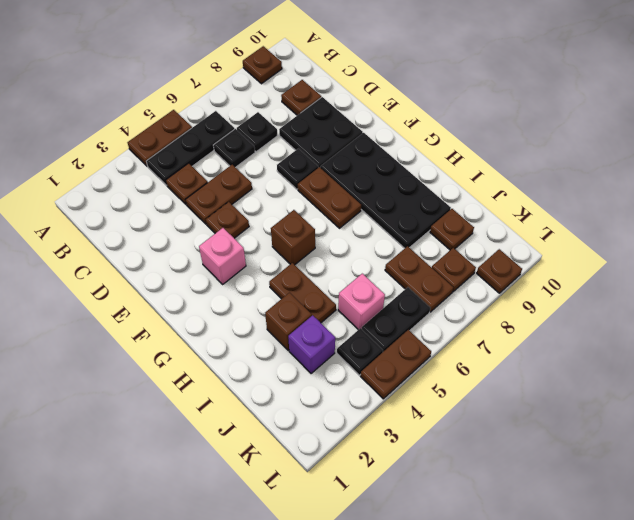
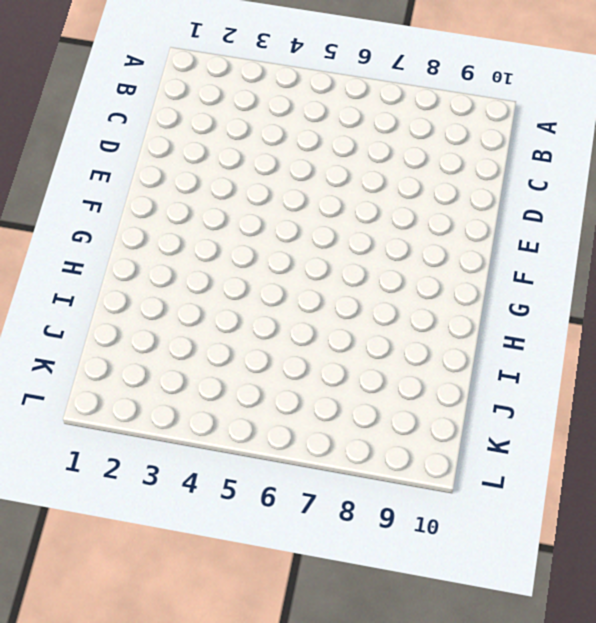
none -> brown 1x2 plate [127,110,192,166]
none -> brown 1x1 plate [243,46,282,84]
none -> black 1x3 plate [146,111,235,185]

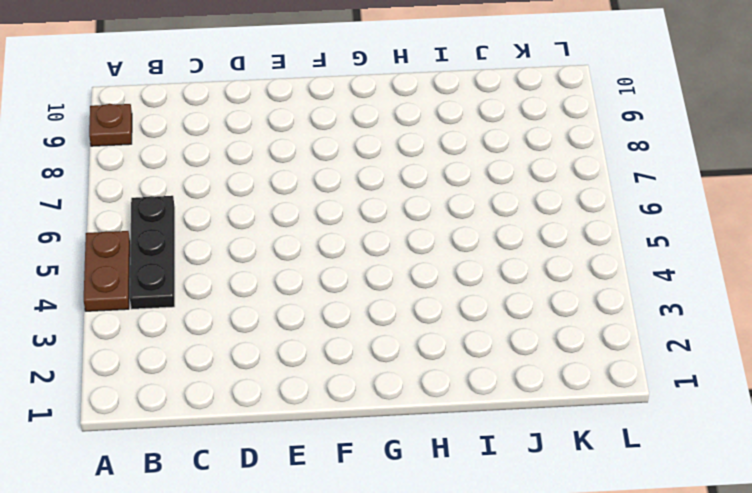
none -> brown 1x1 plate [166,163,208,204]
none -> black 1x1 plate [213,129,255,168]
none -> black 1x1 plate [237,112,277,152]

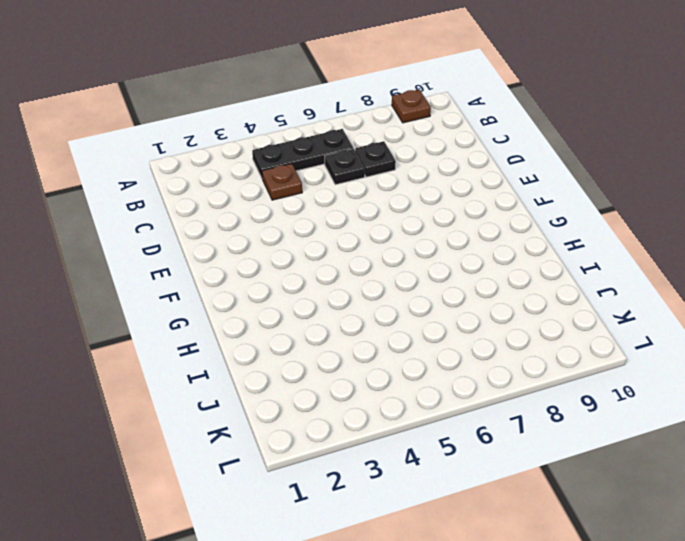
none -> brown 1x2 plate [127,110,192,166]
none -> brown 1x1 plate [281,80,321,115]
none -> brown 1x2 plate [186,165,252,224]

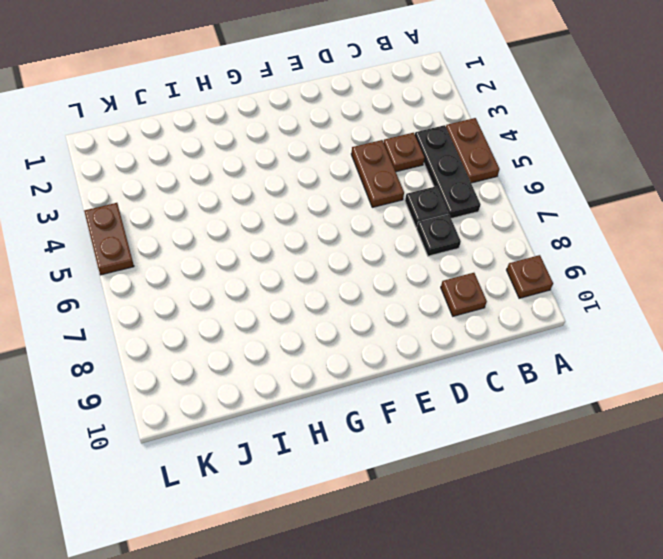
none -> black 2x2 plate [279,97,363,168]
none -> brown 1x1 plate [206,202,249,238]
none -> black 1x1 plate [277,149,318,189]

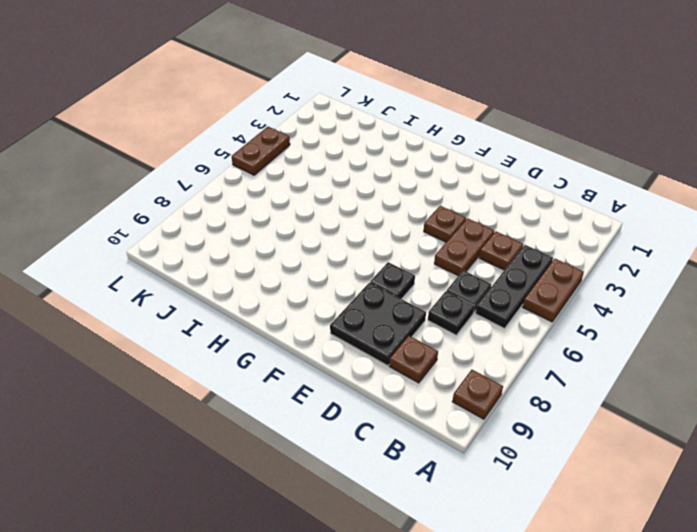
none -> pink 1x1 brick [199,228,246,284]
none -> brown 1x2 plate [298,167,361,228]
none -> black 2x4 plate [320,133,451,248]

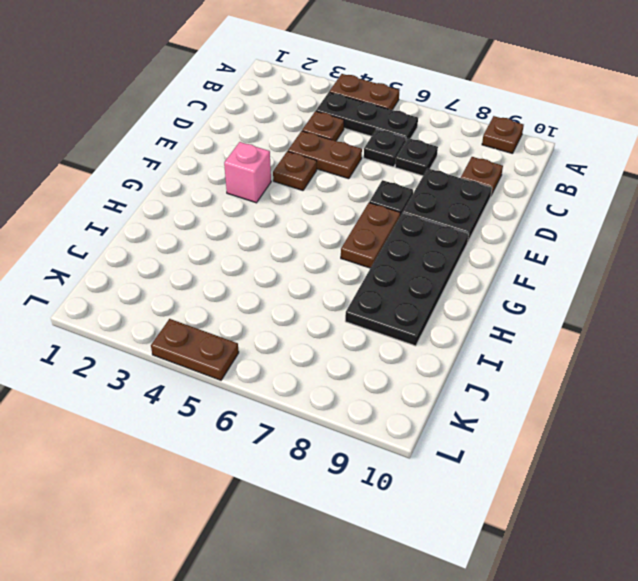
none -> brown 1x1 brick [271,210,315,265]
none -> brown 1x2 plate [269,263,336,323]
none -> brown 1x1 brick [265,293,312,350]

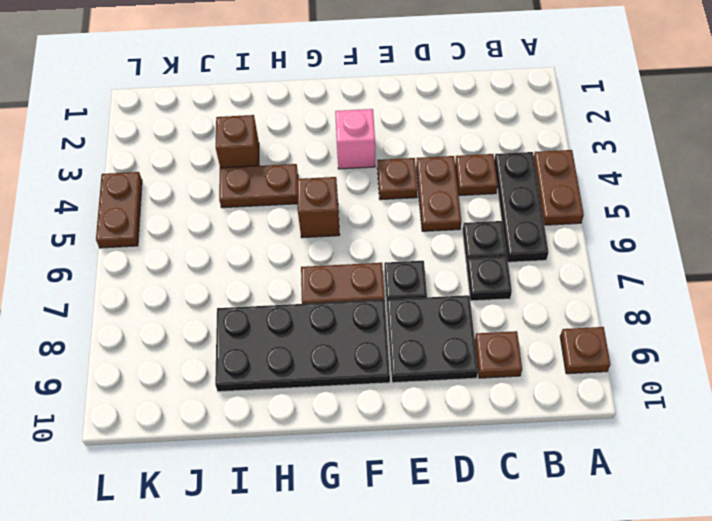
none -> purple 1x1 brick [288,315,335,374]
none -> pink 1x1 brick [338,274,385,330]
none -> brown 1x2 plate [385,246,453,312]

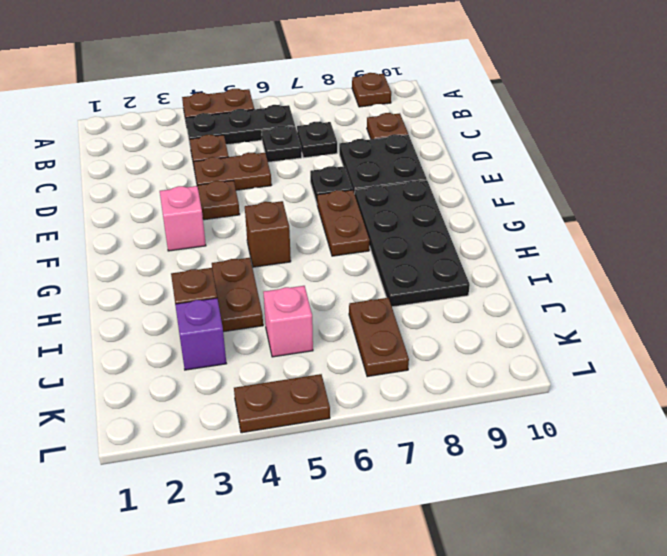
none -> brown 1x1 plate [430,209,474,250]
none -> black 1x1 plate [337,328,383,375]
none -> black 1x2 plate [362,287,430,352]

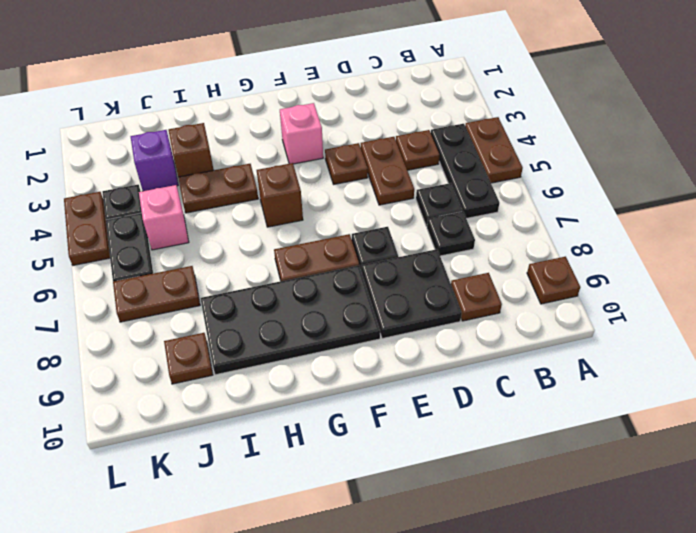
none -> brown 1x1 plate [432,248,476,292]
none -> brown 1x1 plate [477,249,522,293]

